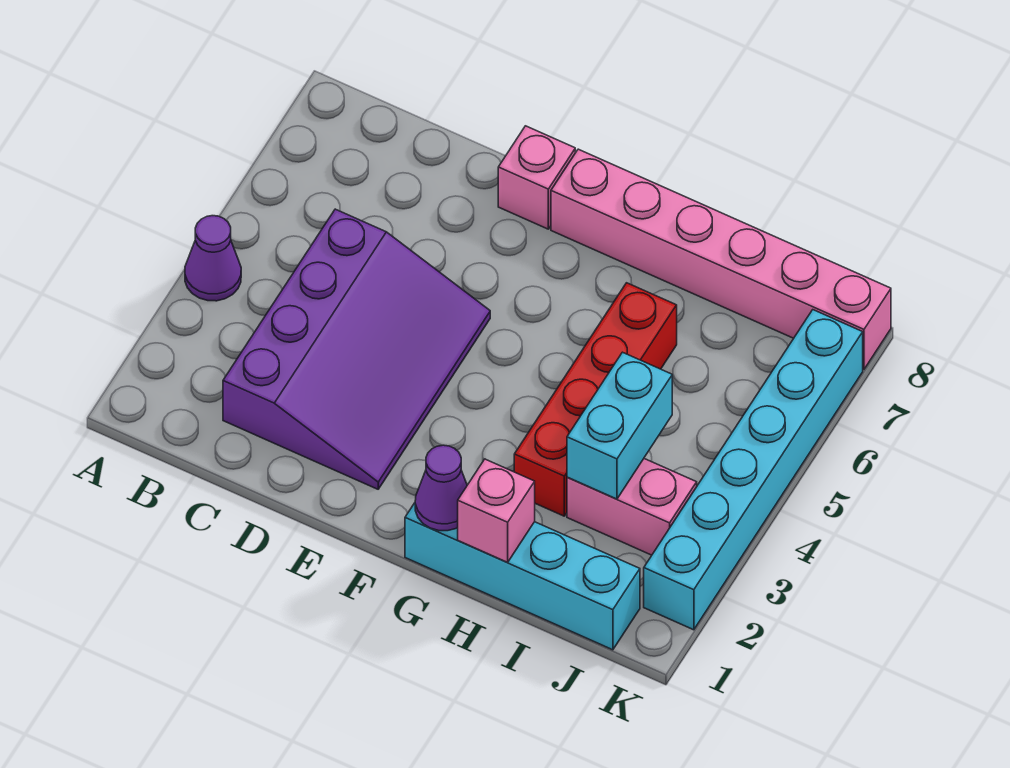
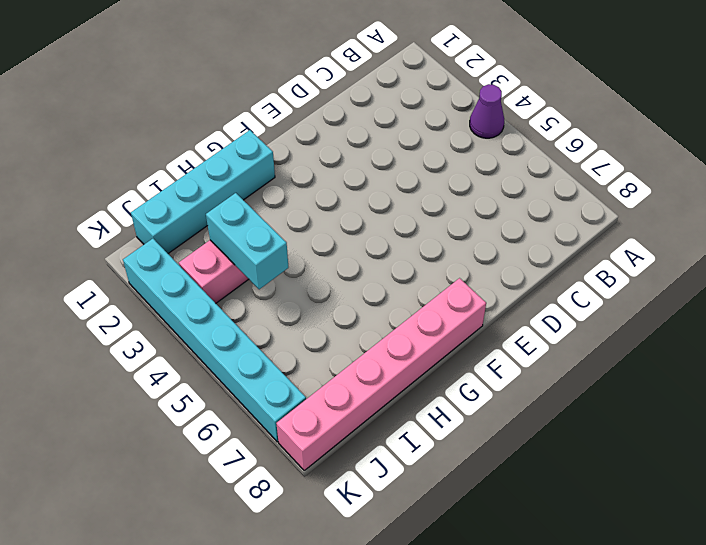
none -> purple 3x4 slope [223,209,490,489]
none -> pink 1x1 brick [498,126,575,229]

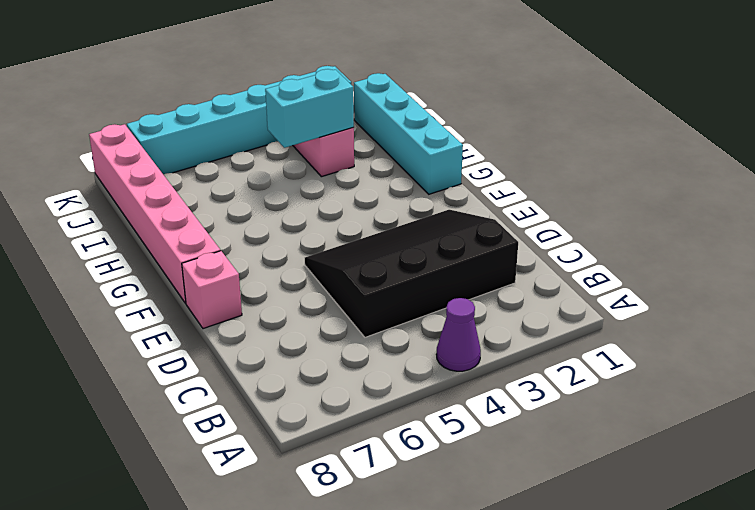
black 3x4 slope [305,210,518,337] -> purple 3x4 slope [223,209,490,489]
none -> red 1x4 brick [514,283,677,516]
none -> purple 1x1 cone [415,445,467,531]

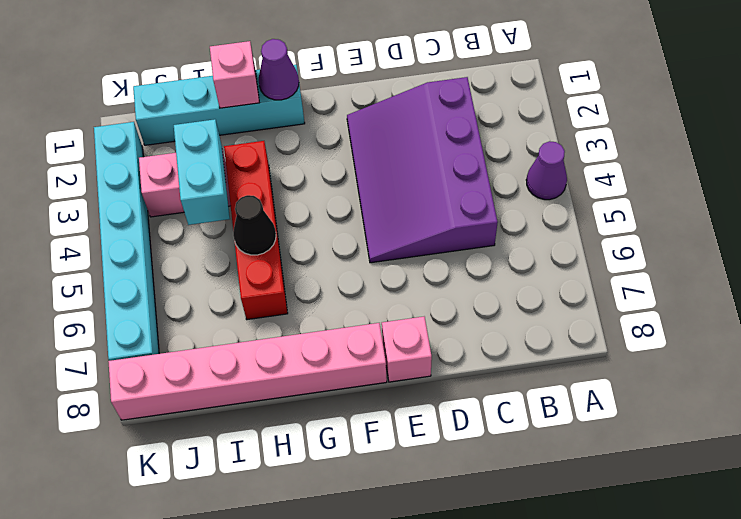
black 1x1 cone [233,195,276,255] -> none

